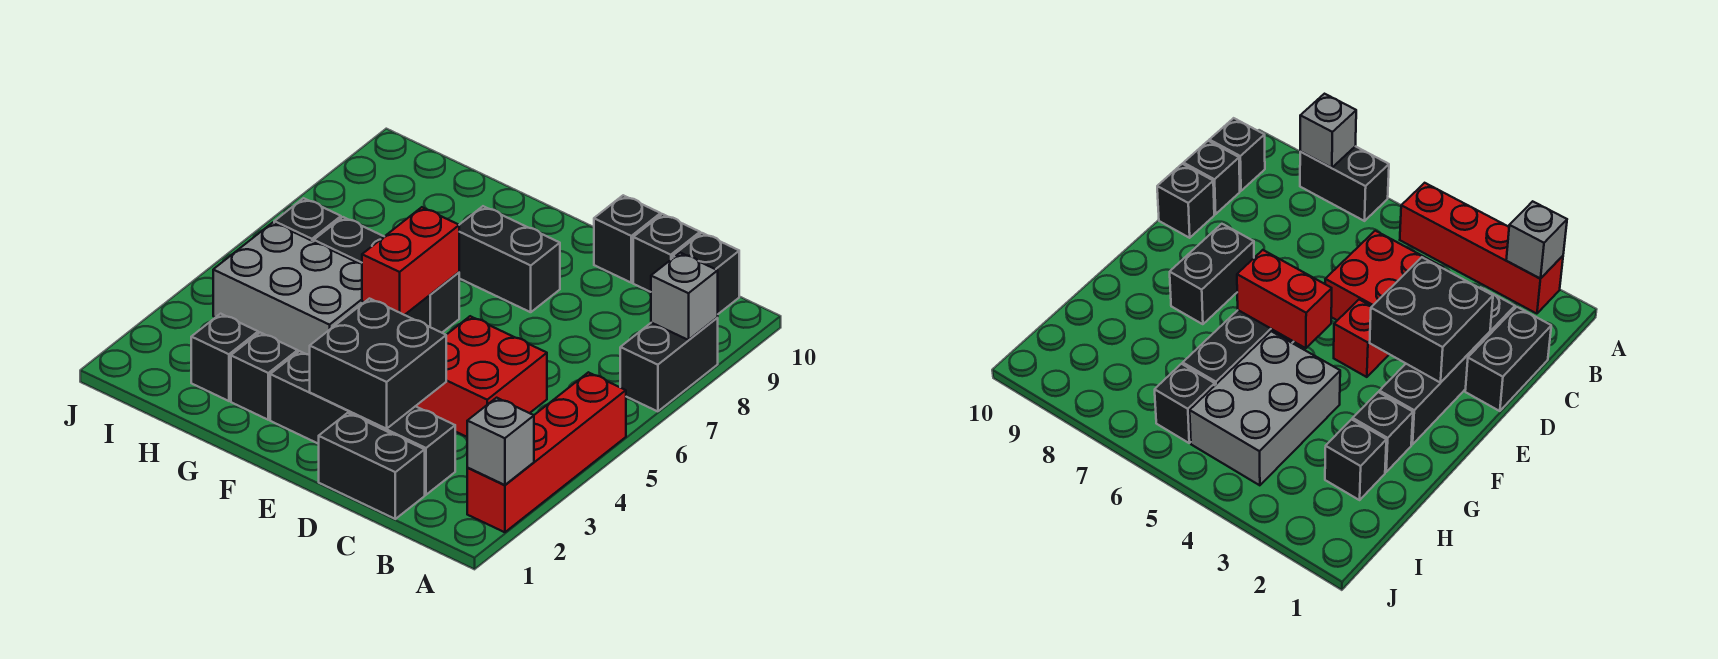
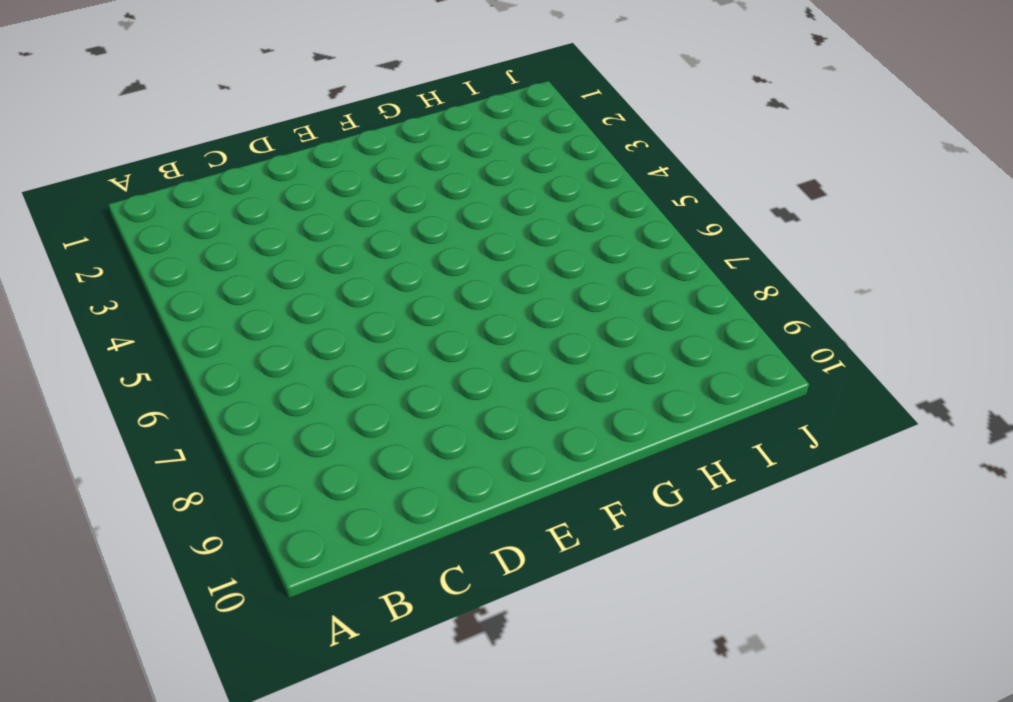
none -> red 1x4 brick [467,372,626,532]
none -> black 1x2 brick [620,318,718,411]
none -> black 1x1 brick [673,233,739,314]

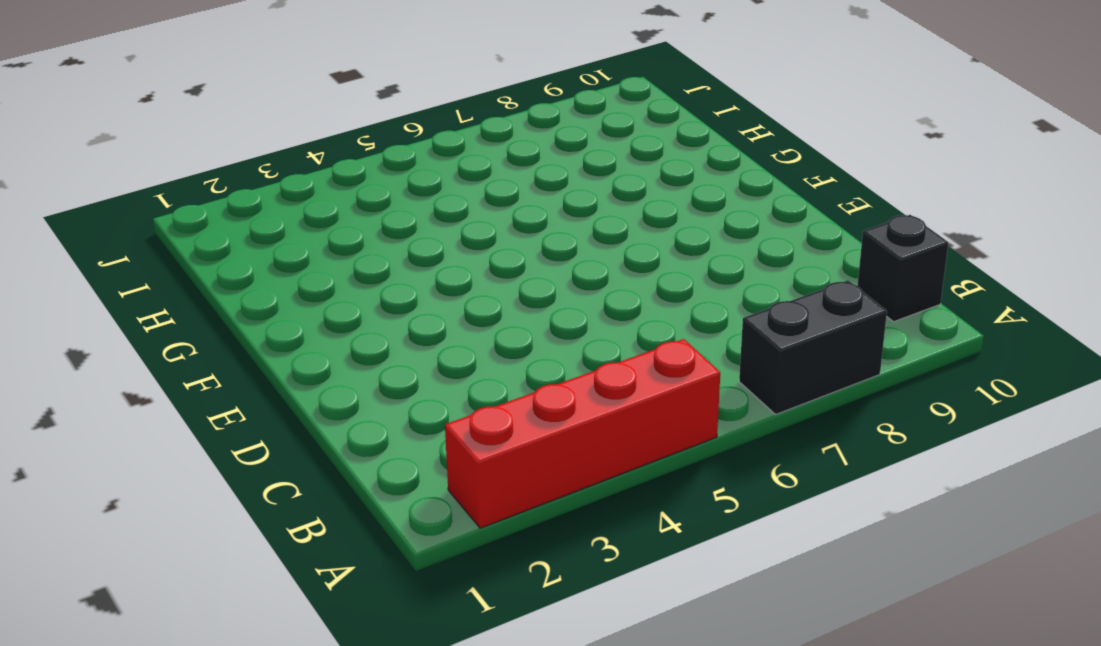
none -> black 1x2 brick [319,413,425,519]
none -> black 1x4 brick [270,351,455,495]
none -> red 2x2 brick [416,316,547,437]

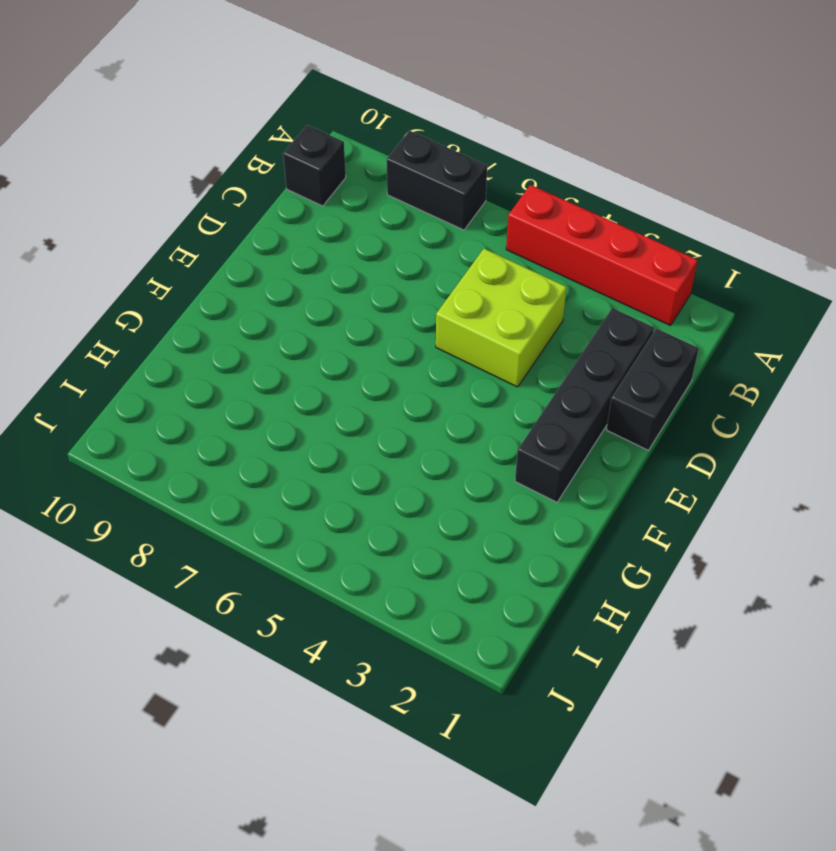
lime 2x2 brick [436,249,567,387] -> red 2x2 brick [416,316,547,437]
none -> black 1x1 brick [633,214,700,292]
none -> black 1x1 brick [594,195,661,283]
none -> red 1x1 brick [1334,300,1389,377]

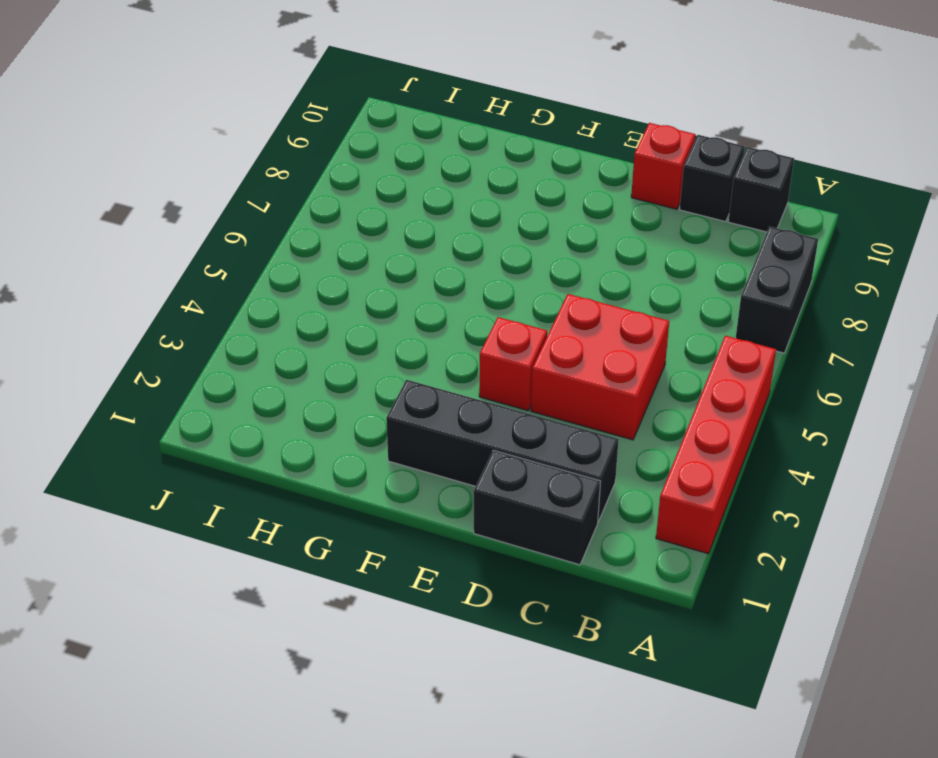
red 1x1 brick [631,123,695,209] -> black 1x1 brick [594,195,661,283]
none -> black 1x2 brick [459,206,560,312]
none -> black 1x3 brick [314,217,459,333]
none -> black 1x1 brick [231,333,298,420]

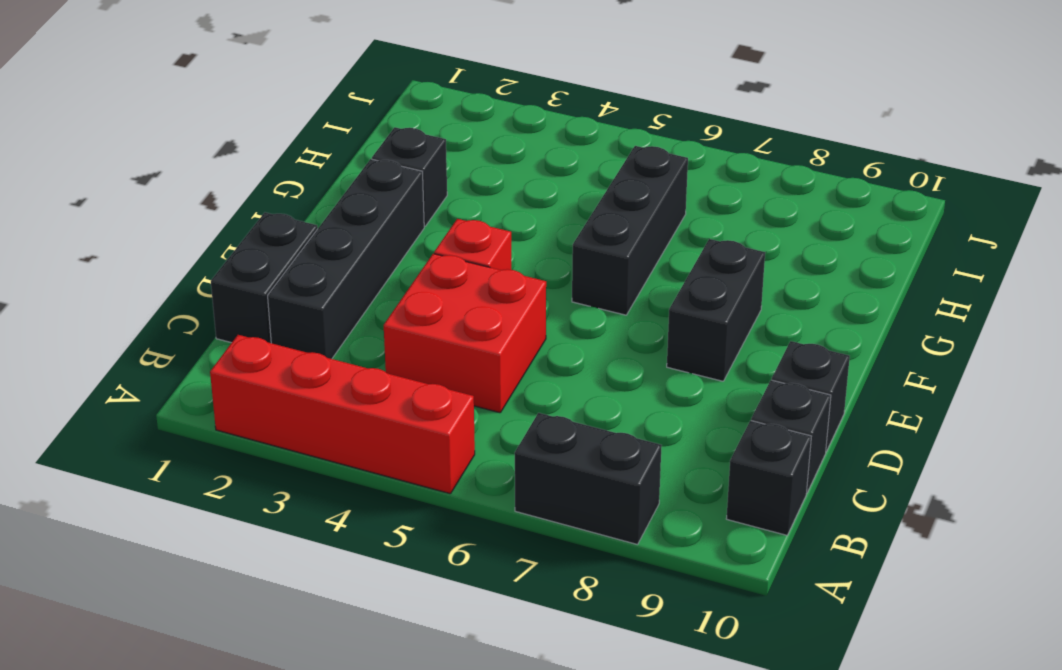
none -> grey 2x3 brick [213,223,364,355]
none -> black 1x1 brick [191,314,258,401]
none -> black 1x1 brick [274,198,341,241]

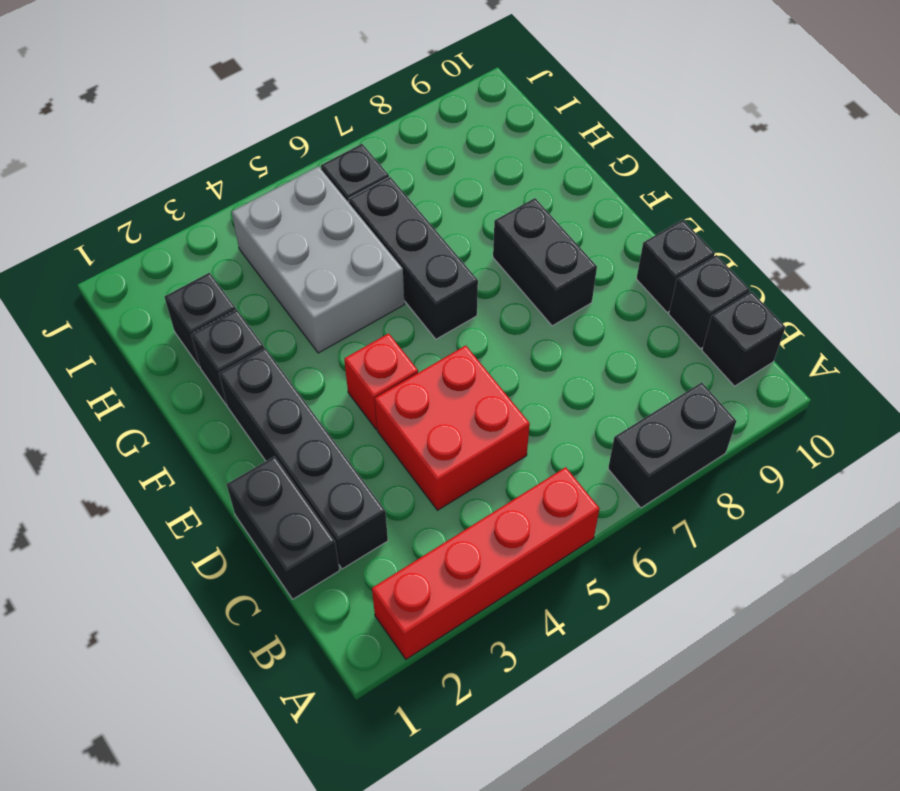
none -> grey 1x1 brick [467,398,534,485]
none -> grey 1x1 brick [651,253,718,340]
none -> black 2x2 brick [310,299,446,429]

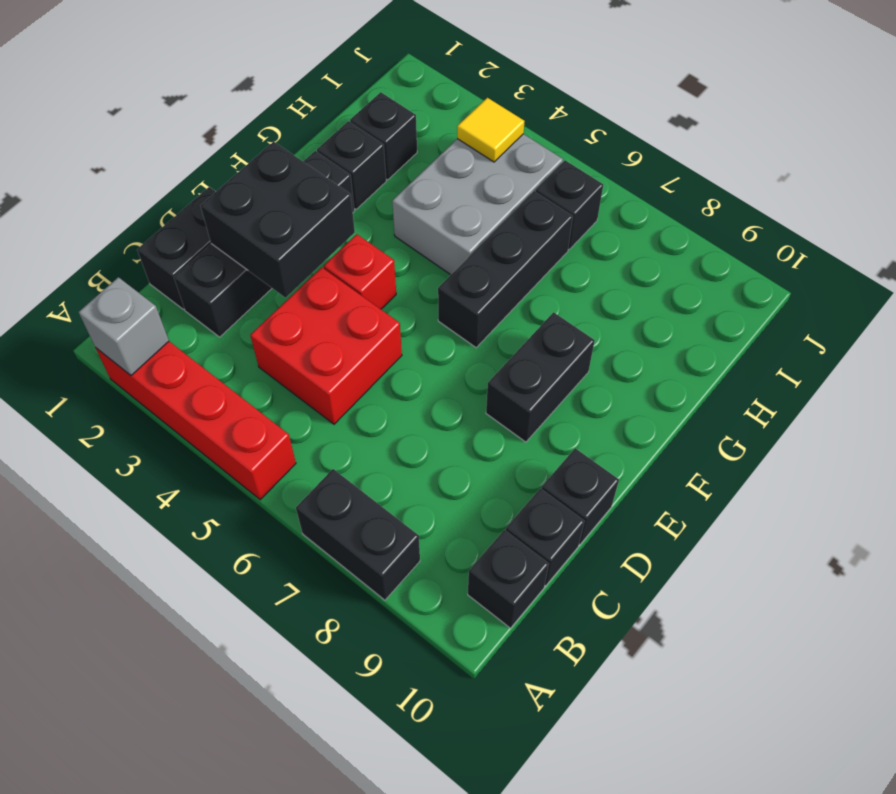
yellow 1x1 tile [457,98,525,162] -> none
none -> grey 1x1 brick [651,253,718,340]
none -> red 1x2 brick [362,207,459,315]

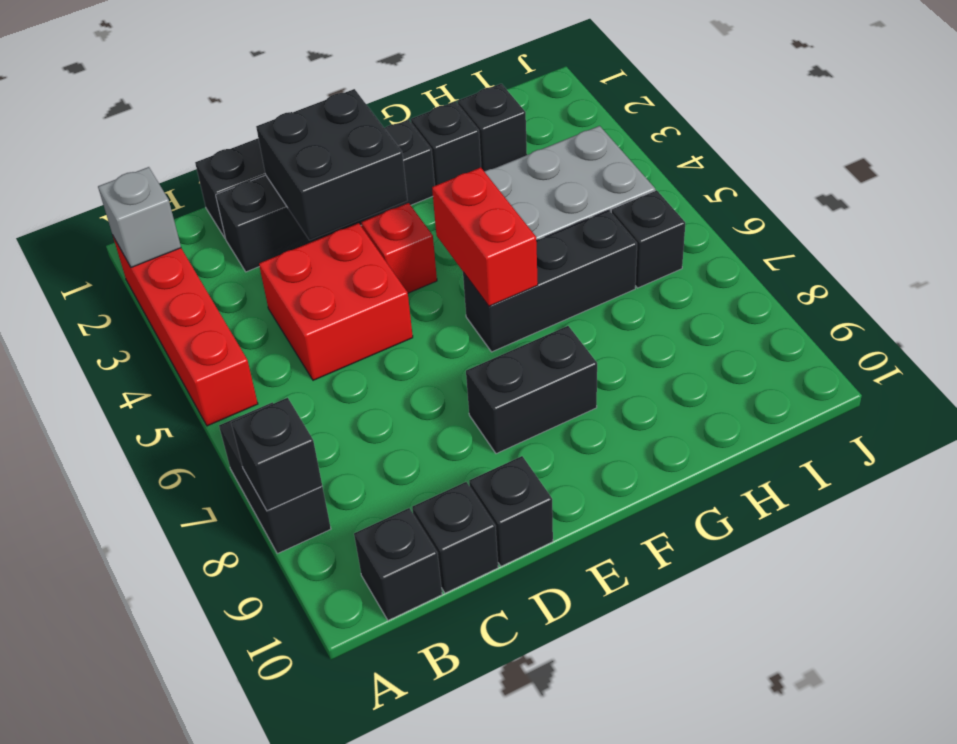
black 1x1 brick [231,398,322,511] -> grey 1x1 brick [651,253,718,340]

